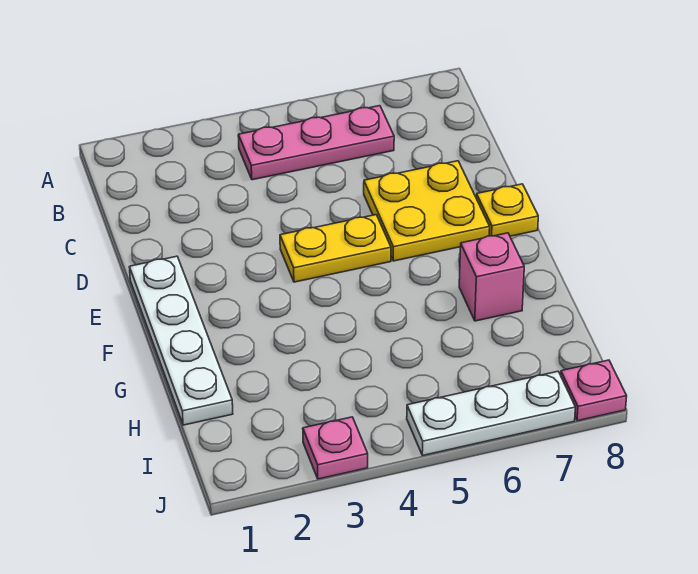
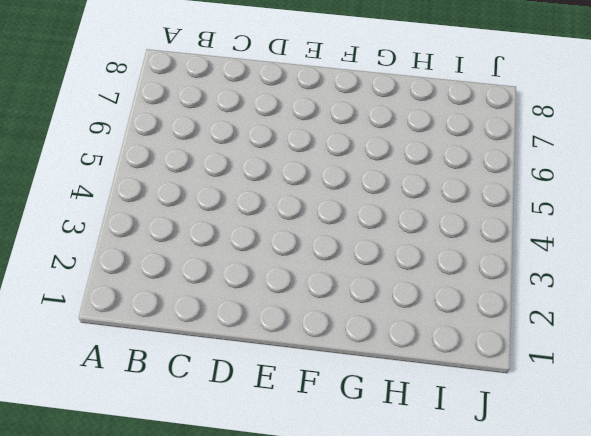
none -> pink 1x3 plate [238,106,394,180]
none -> yellow 2x2 plate [364,161,490,261]

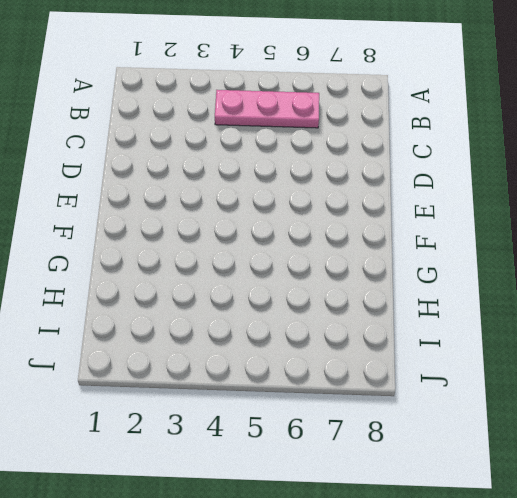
none -> yellow 2x2 plate [364,161,490,261]
none -> white 1x4 plate [129,256,233,425]

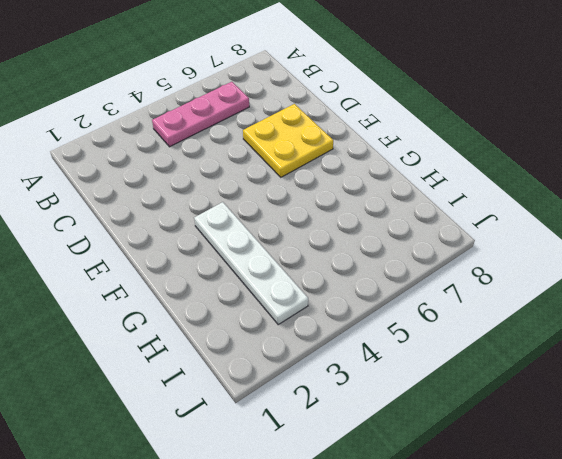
white 1x4 plate [194,202,308,324] -> white 1x4 plate moved to [129,256,233,425]
none -> yellow 1x2 plate [280,215,391,282]
none -> yellow 1x1 plate [476,184,538,236]

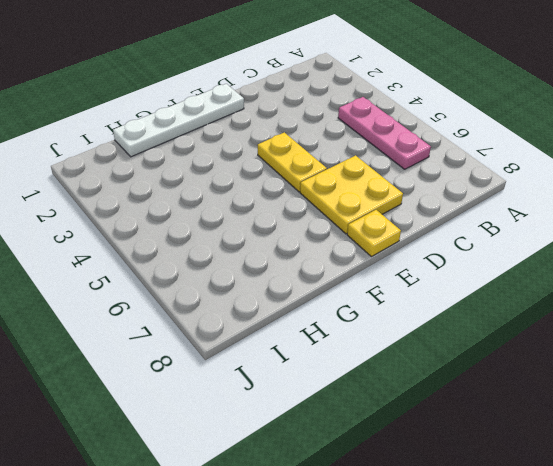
none -> pink 1x1 brick [459,233,524,321]
none -> pink 1x1 plate [303,417,368,479]

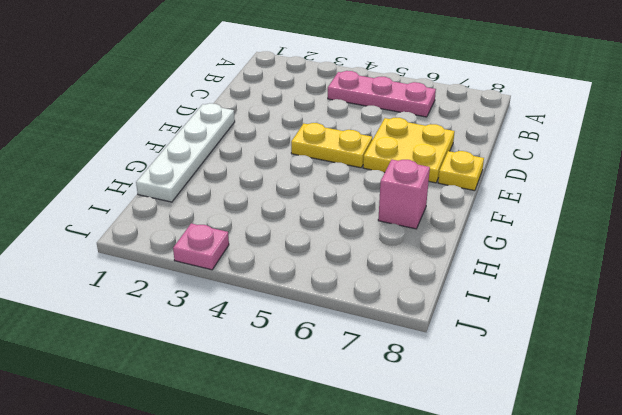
none -> white 1x3 plate [407,371,575,455]
none -> pink 1x1 plate [561,360,627,421]

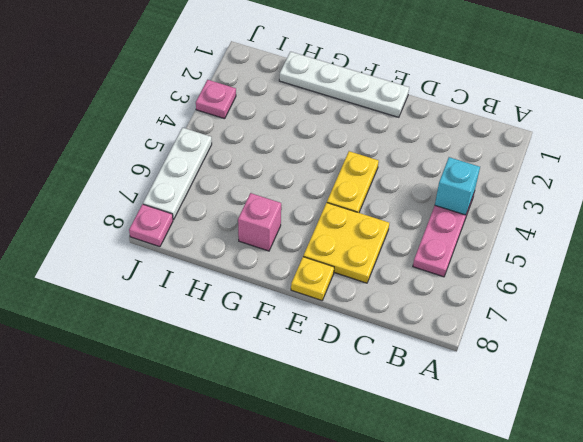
cyan 1x1 brick [435,157,480,215] -> none

